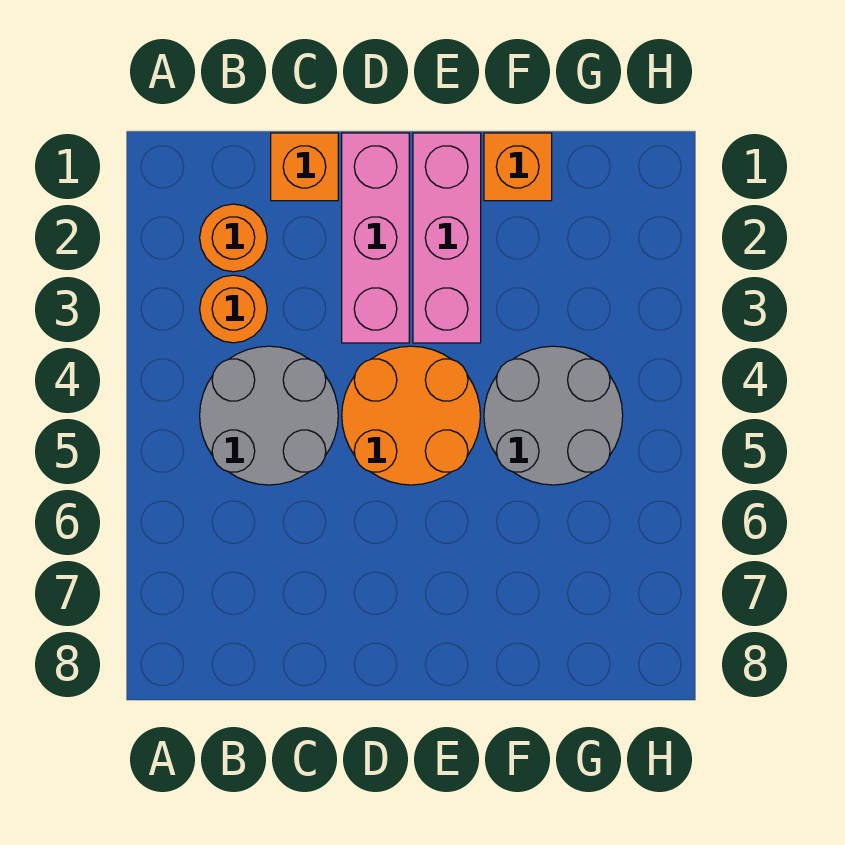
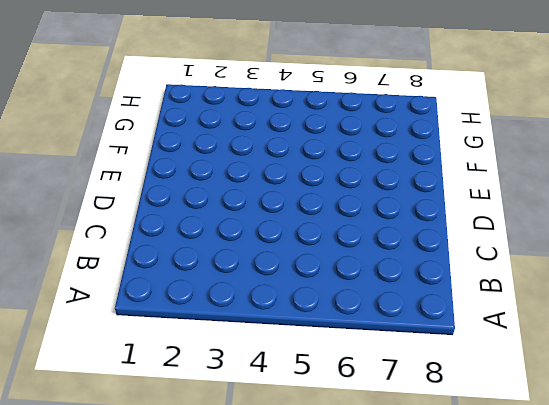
none -> orange 1x1 round brick [200,204,267,272]
none -> orange 1x1 round brick [200,275,267,343]

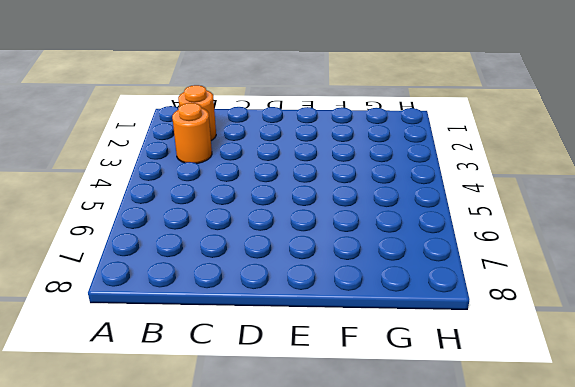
none -> grey 2x2 round brick [200,346,338,485]
none -> orange 1x1 brick [271,133,338,201]

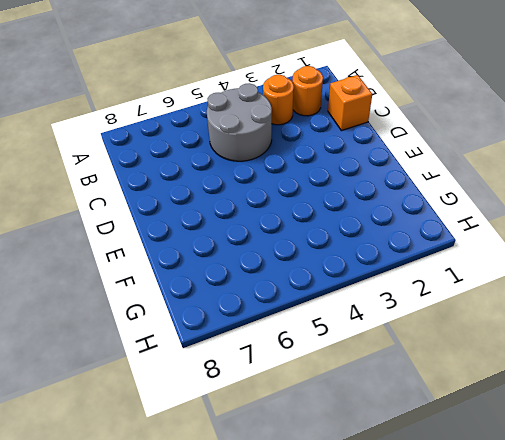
none -> pink 1x3 brick [342,133,409,343]
none -> orange 2x2 round brick [342,346,480,485]

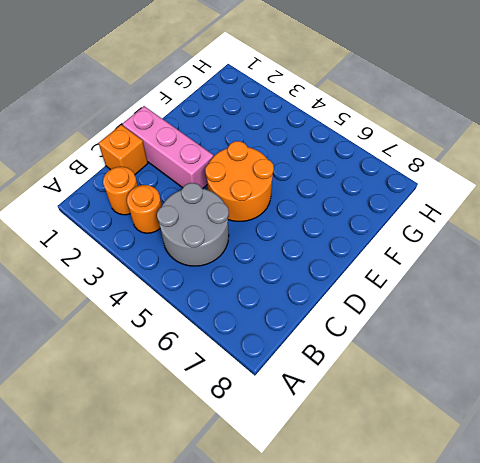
none -> pink 1x3 brick [413,133,481,343]
none -> orange 1x1 brick [484,133,552,201]

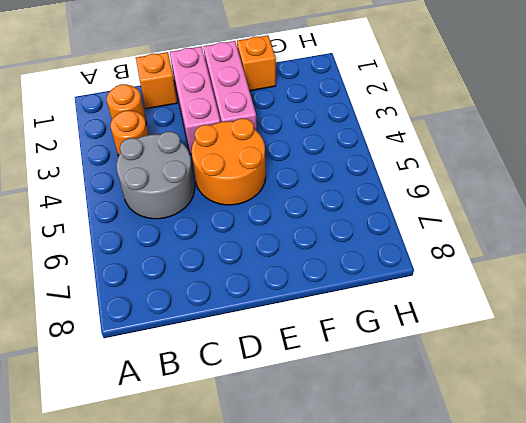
none -> grey 2x2 round brick [484,346,623,485]

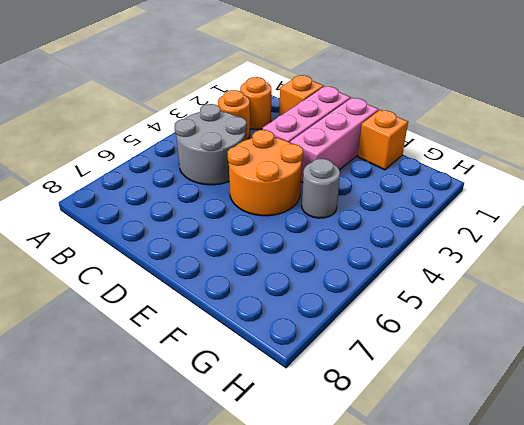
grey 1x1 round brick [302,159,340,218] -> grey 2x2 round brick [484,346,623,485]

